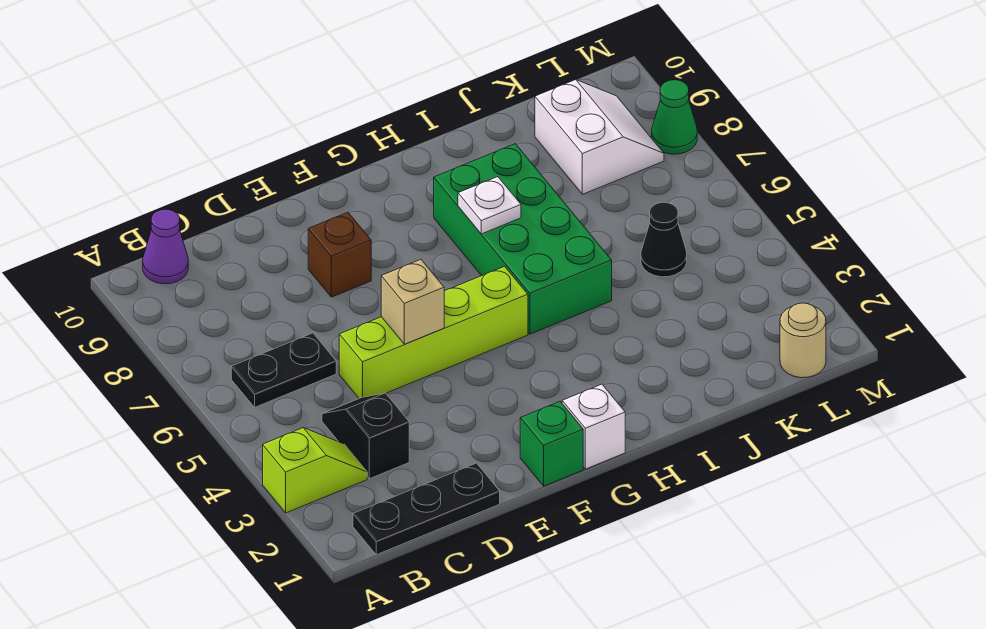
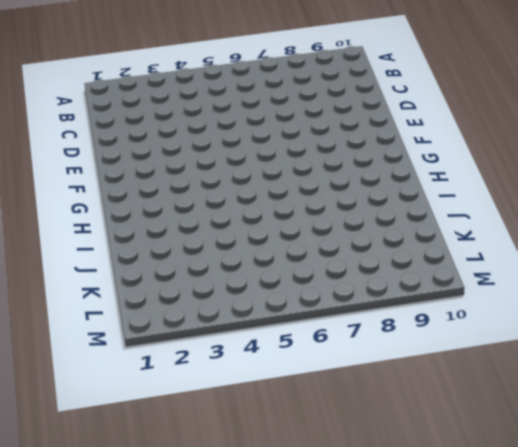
none -> lime 1x2 slope [263,428,367,513]
none -> black 1x3 plate [353,463,500,555]
none -> black 1x2 plate [231,333,336,407]

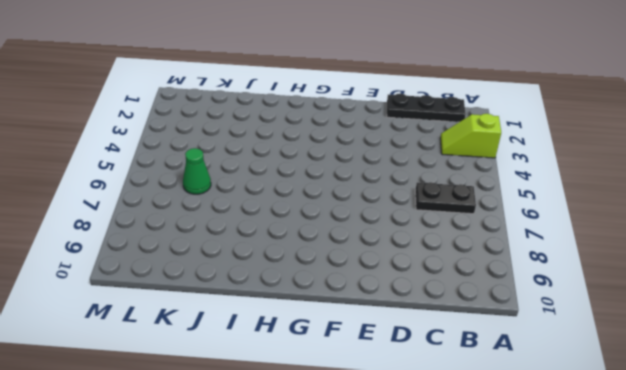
green 1x1 cone [183,148,211,194] -> green 1x1 cone moved to [652,80,697,154]
none -> purple 1x1 cone [143,209,188,284]
none -> black 1x2 slope [322,393,409,479]
none -> lime 1x4 brick [339,266,528,398]

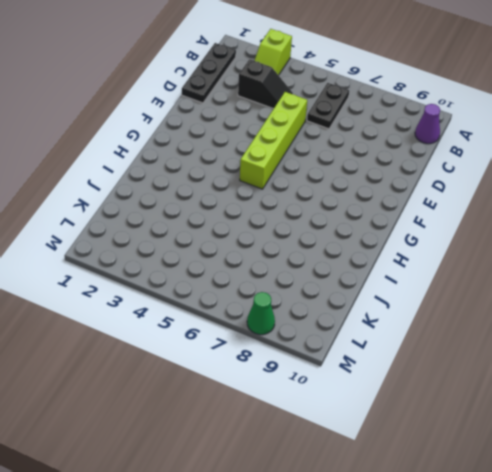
none -> brown 1x1 brick [308,212,371,297]
none -> green 1x1 brick [520,402,583,486]
none -> white 1x1 brick [562,384,625,469]

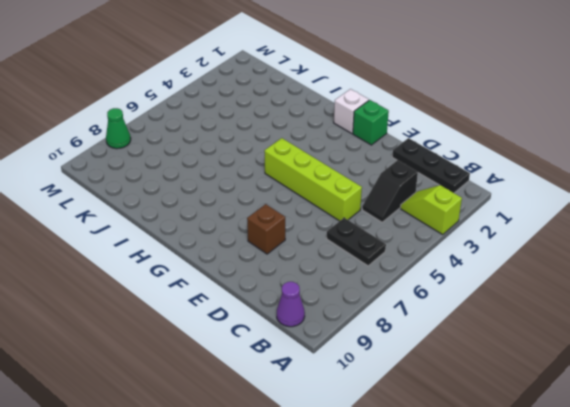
none -> green 2x4 brick [434,144,612,334]
none -> black 1x1 cone [641,202,687,277]
none -> white 2x2 slope [535,80,664,194]

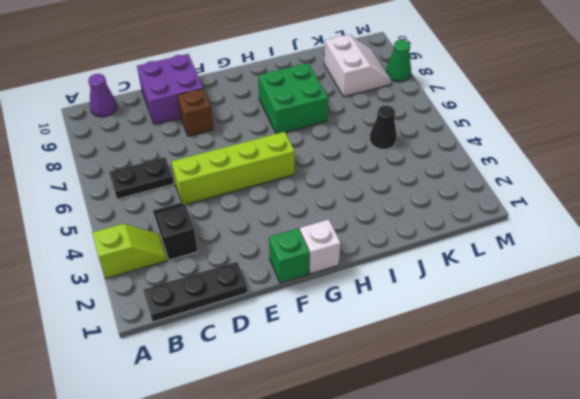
purple 2x2 brick [137,54,203,124] -> none
green 2x2 brick [258,63,328,134] -> green 2x4 brick [434,144,612,334]
none -> tan 1x1 round brick [780,303,826,378]
none -> tan 1x1 brick [381,259,444,344]
none -> white 1x1 plate [458,177,521,234]

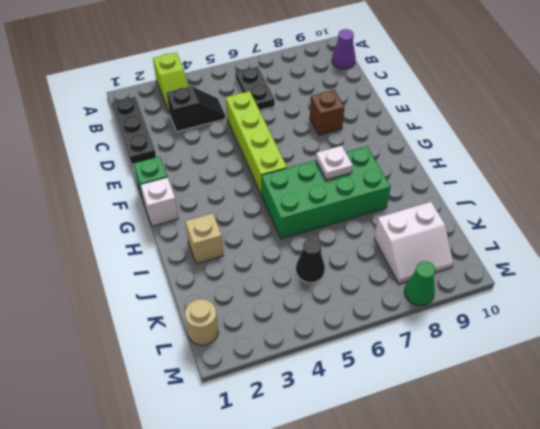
tan 1x1 brick [185,213,223,264] -> tan 1x1 brick moved to [381,259,444,344]

